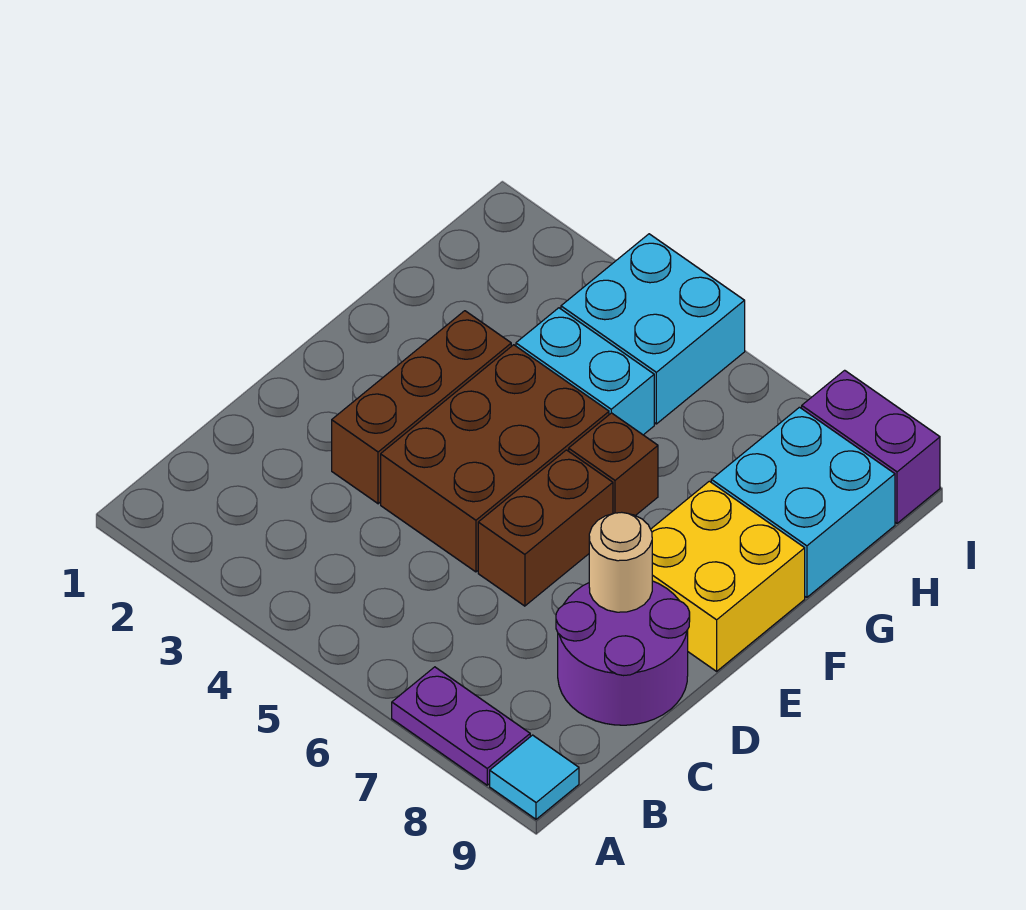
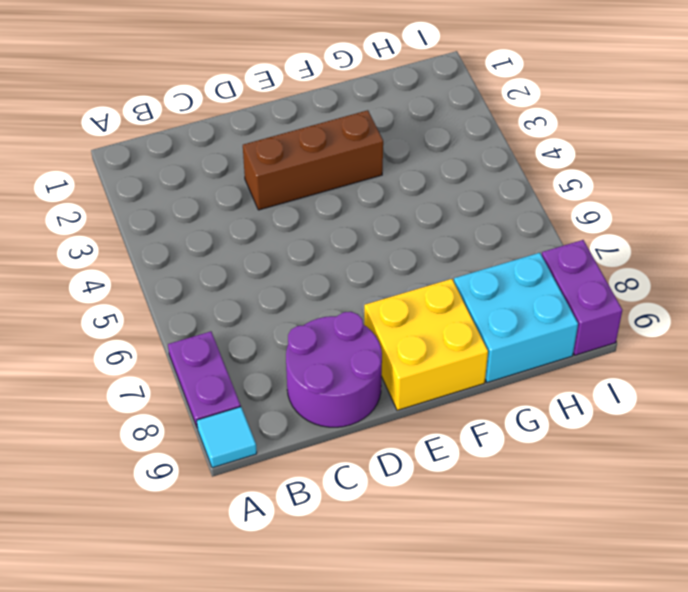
none -> brown 2x3 brick [381,345,609,572]
none -> brown 1x2 brick [478,450,613,606]
none -> brown 1x1 brick [569,413,658,516]

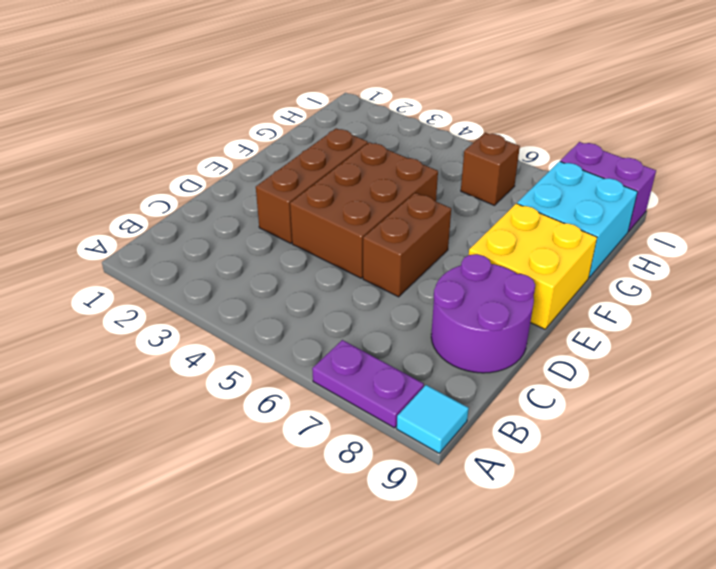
brown 1x1 brick [461,133,520,205] -> brown 1x1 brick moved to [569,413,658,516]
none -> cyan 1x2 brick [516,308,654,435]
none -> cyan 2x2 brick [561,234,745,424]
none -> tan 1x1 round brick [589,512,652,612]

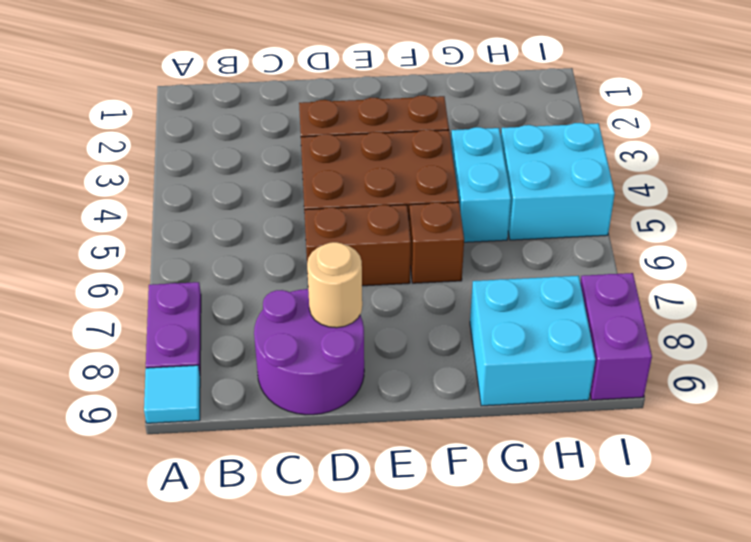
none -> yellow 2x2 brick [651,481,805,671]

